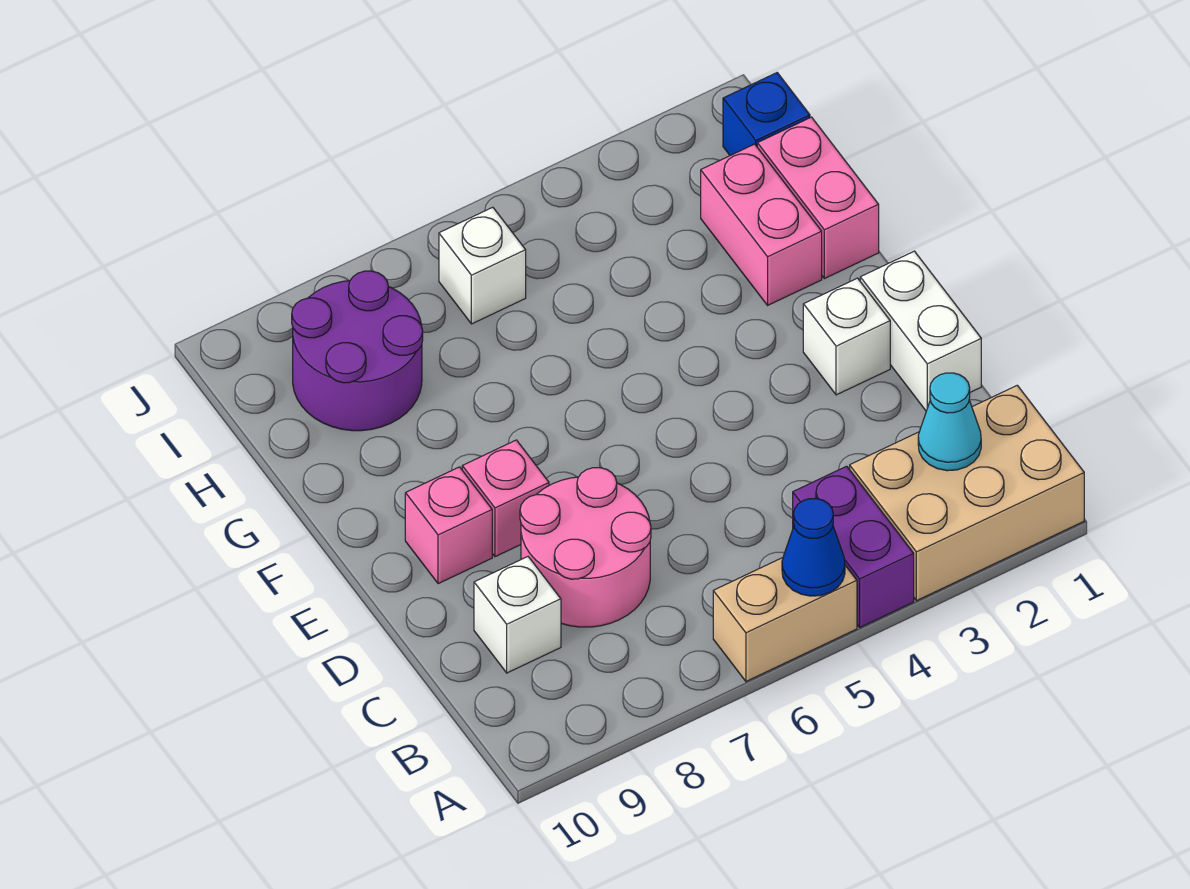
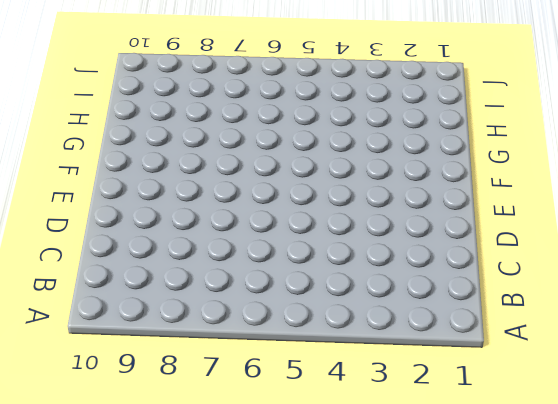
none -> tan 2x3 brick [850,385,1084,601]
none -> purple 1x2 brick [793,466,914,627]
none -> tan 1x2 brick [713,558,857,681]

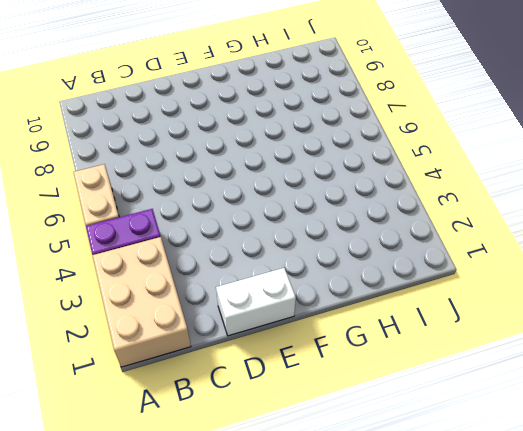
none -> pink 2x2 round brick [520,468,651,627]
none -> white 1x1 brick [474,557,561,673]
none -> white 1x1 brick [803,278,890,395]

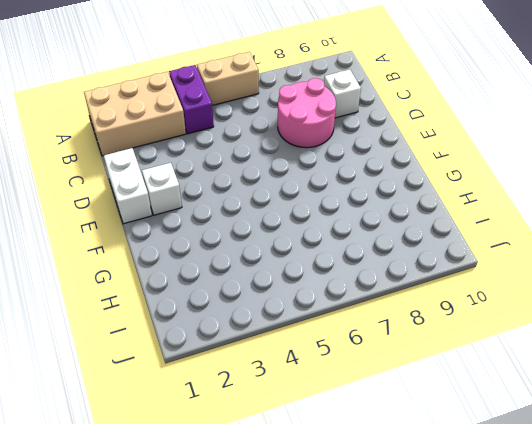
none -> pink 1x1 brick [462,440,549,557]
none -> pink 1x1 brick [405,467,492,584]
none -> pink 1x2 brick [757,117,879,279]

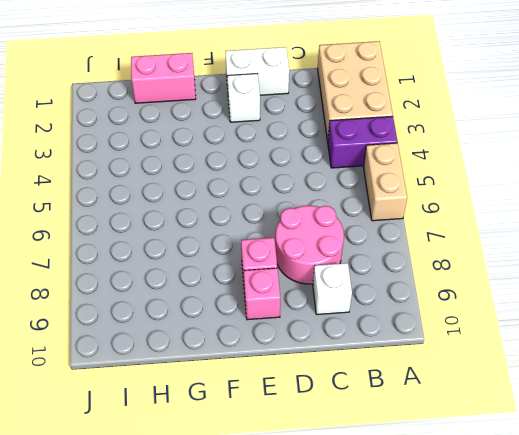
none -> pink 1x2 brick [701,144,822,305]
none -> purple 2x2 round brick [292,271,423,431]
none -> blue 1x1 brick [723,73,810,155]

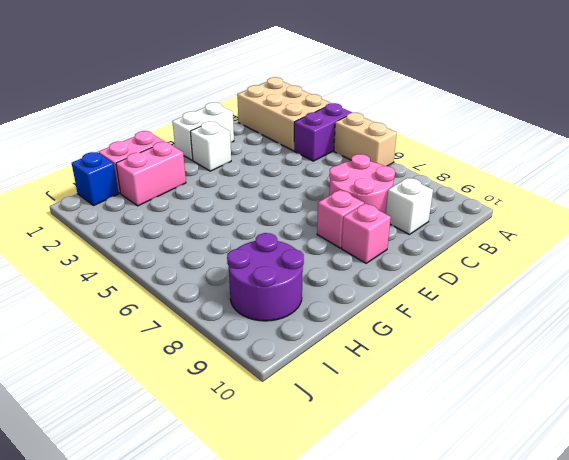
none -> white 1x1 brick [439,207,526,324]
none -> blue 1x1 cone [782,498,845,596]
none -> cyan 1x1 cone [918,373,981,471]

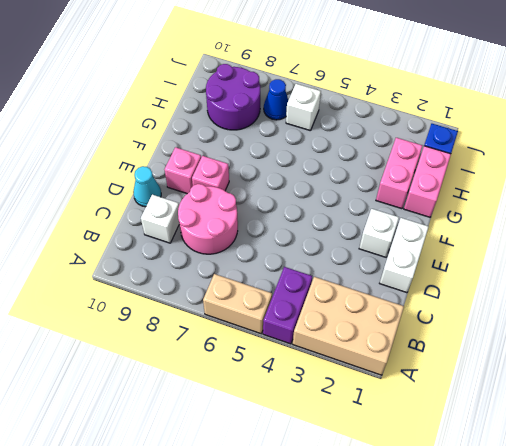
cyan 1x1 cone [133,166,161,207] -> cyan 1x1 cone moved to [918,373,981,471]
blue 1x1 cone [264,79,288,120] -> blue 1x1 cone moved to [782,498,845,596]

